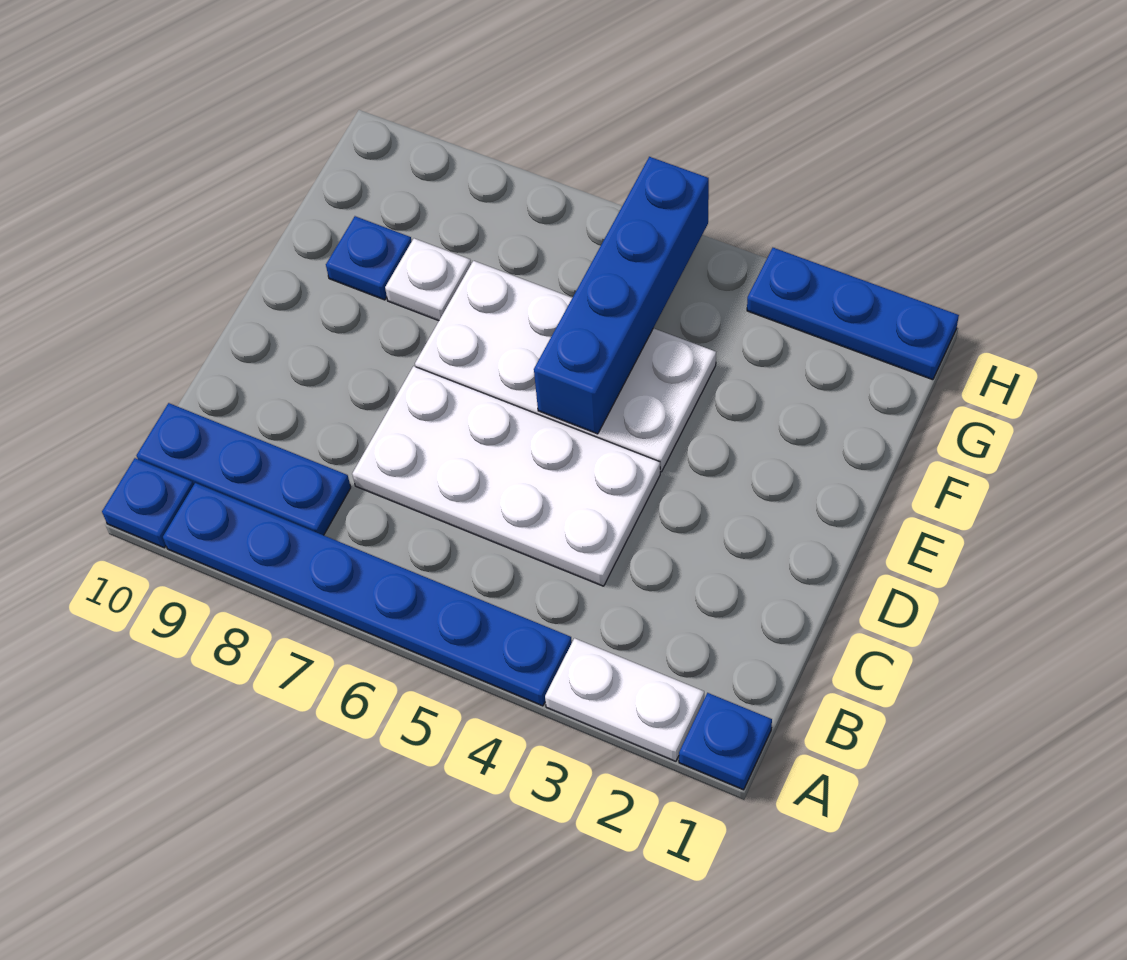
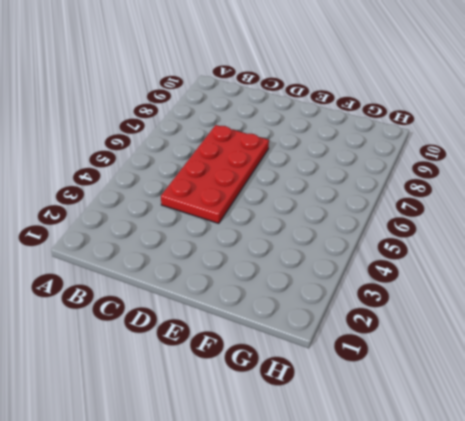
red 2x4 plate [161,125,269,223] -> white 2x4 plate [352,366,660,586]
none -> blue 1x1 plate [679,693,772,790]
none -> white 1x2 plate [545,638,704,761]

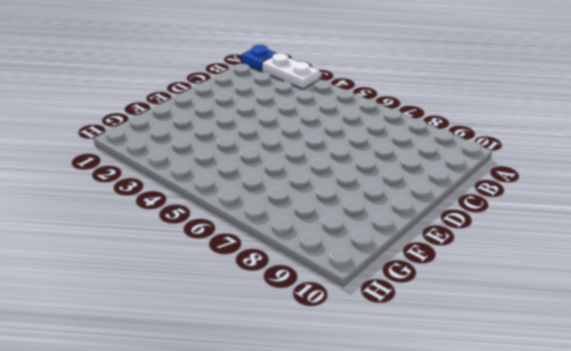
none -> blue 1x6 plate [163,483,572,706]
none -> blue 1x1 plate [102,458,193,548]

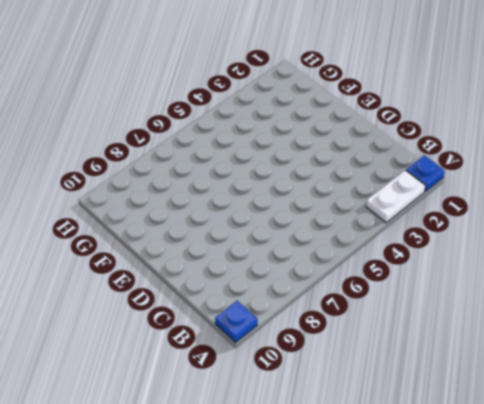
none -> blue 1x6 plate [163,483,572,706]
none -> blue 1x3 plate [137,403,351,535]

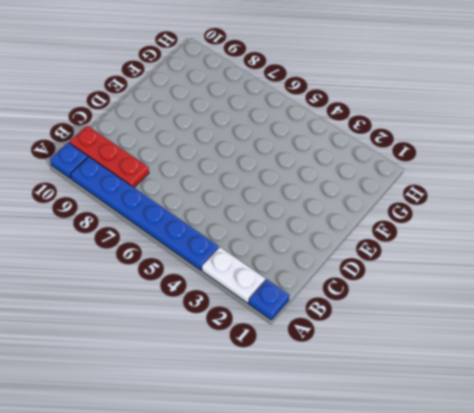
red 1x3 plate [69,126,149,187] -> blue 1x3 plate [137,403,351,535]
none -> white 2x4 plate [352,366,660,586]
none -> white 2x4 plate [415,261,716,472]

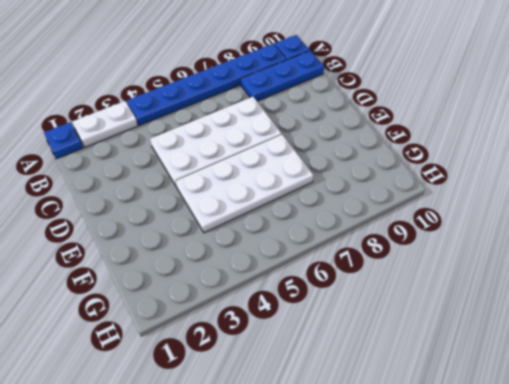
none -> white 1x1 plate [385,238,471,321]
none -> blue 1x1 plate [326,216,412,300]

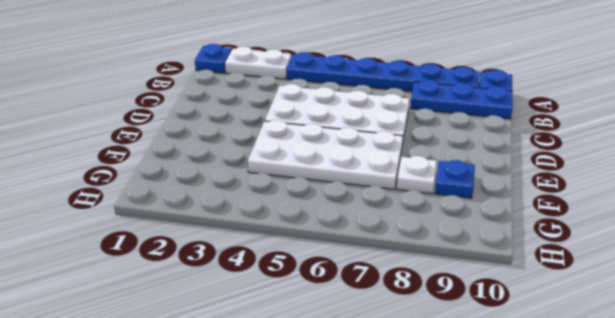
none -> blue 1x3 plate [747,248,959,380]
none -> blue 1x4 brick [534,157,709,434]

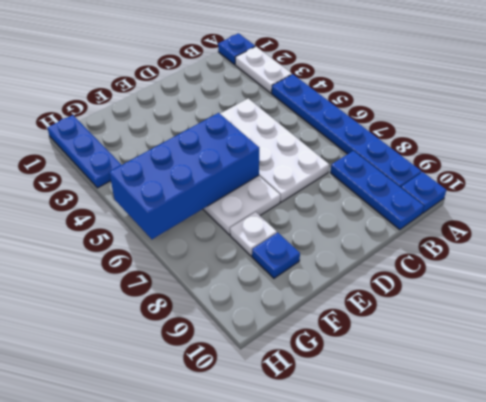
blue 2x4 brick [109,113,259,239] -> blue 1x4 brick [534,157,709,434]

